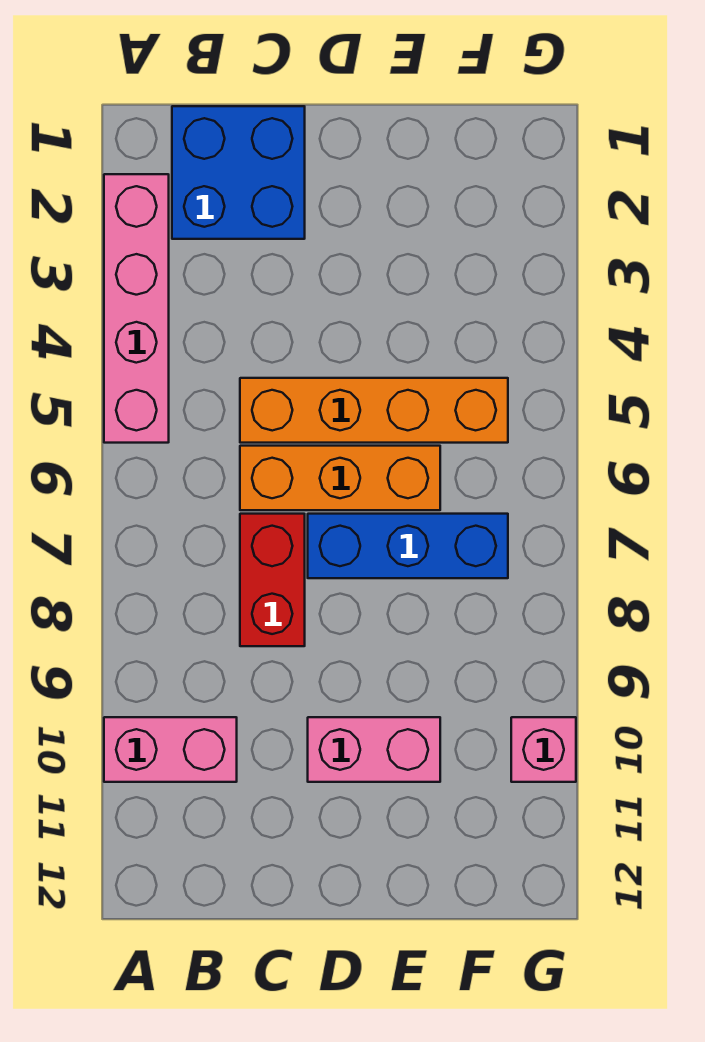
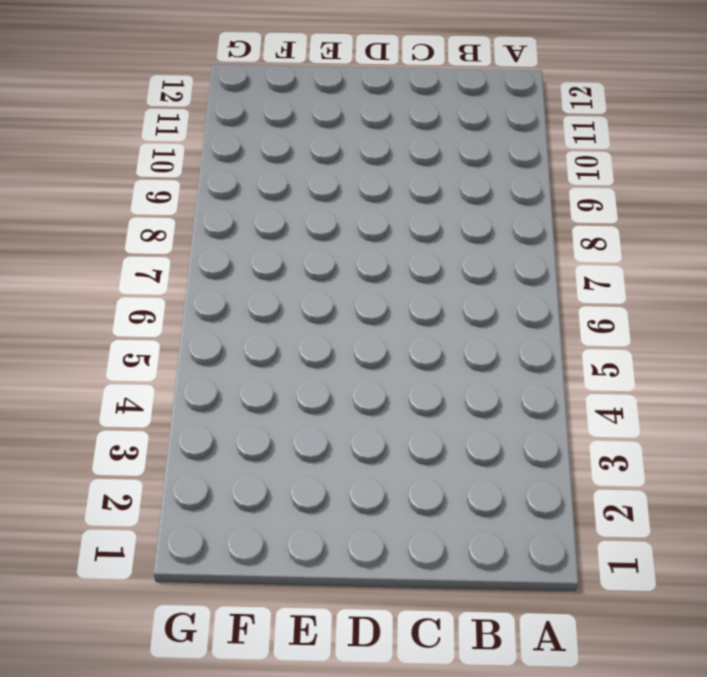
none -> pink 1x4 brick [104,174,169,443]
none -> pink 1x2 brick [104,717,237,782]

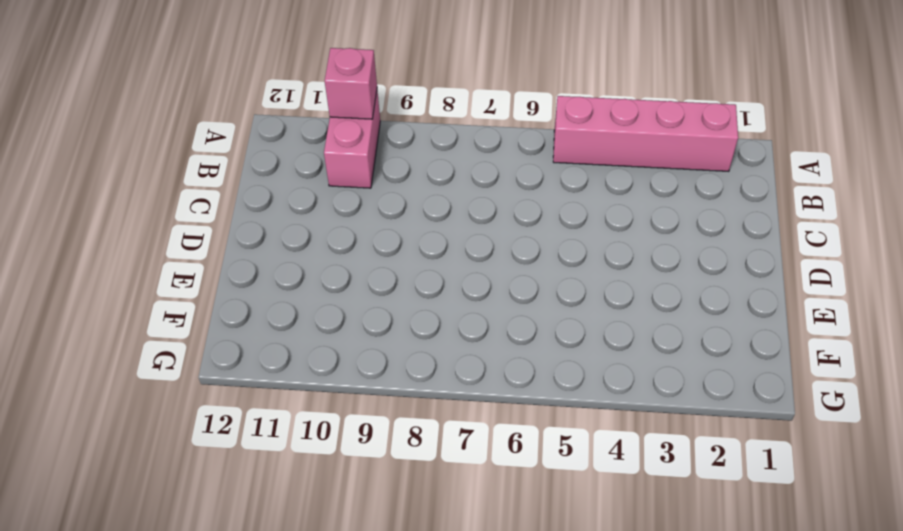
pink 1x1 brick [325,48,377,119] -> pink 1x1 brick moved to [511,717,576,782]
none -> blue 2x2 brick [172,106,305,239]
none -> orange 1x4 brick [240,378,508,443]

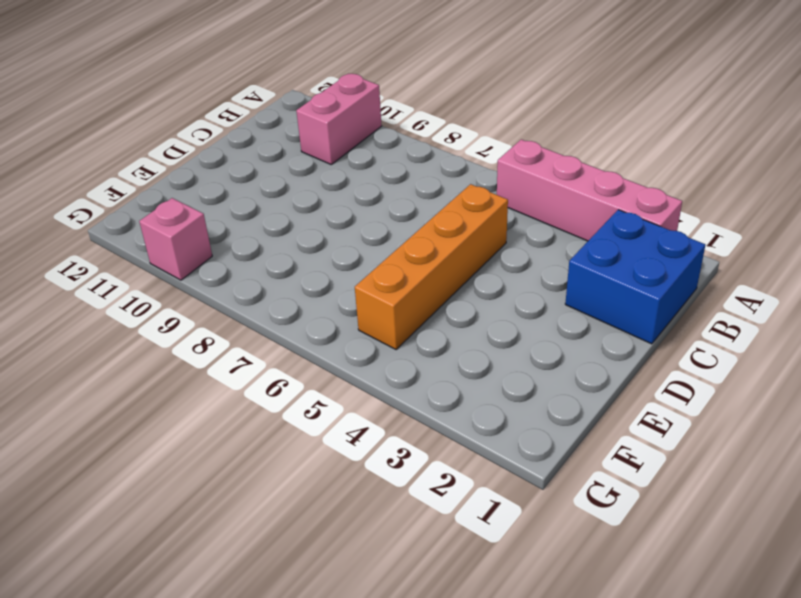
none -> orange 1x3 brick [240,446,440,510]
none -> red 1x2 brick [240,514,305,646]

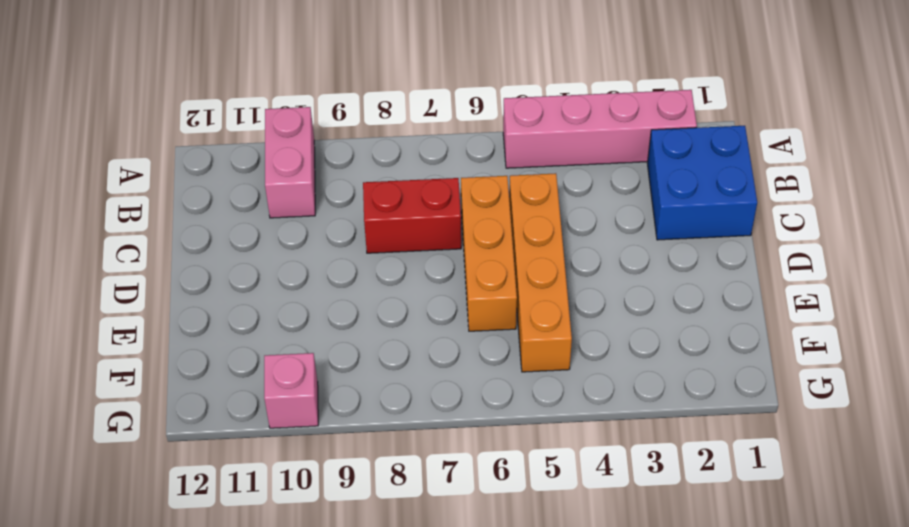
none -> blue 1x3 brick [308,514,508,578]
none -> pink 1x2 brick [308,717,440,782]

